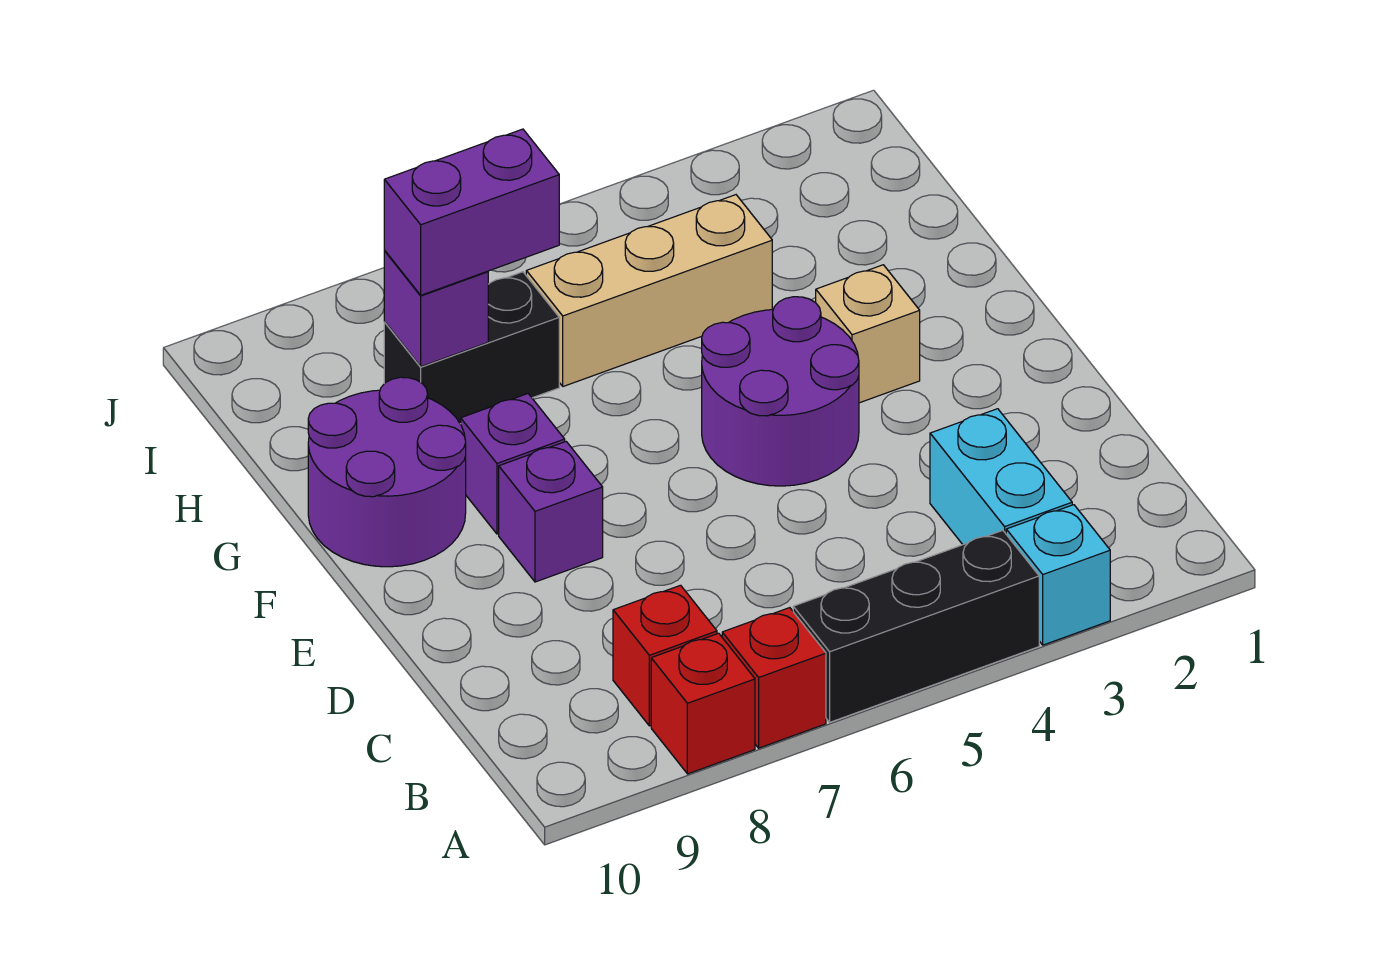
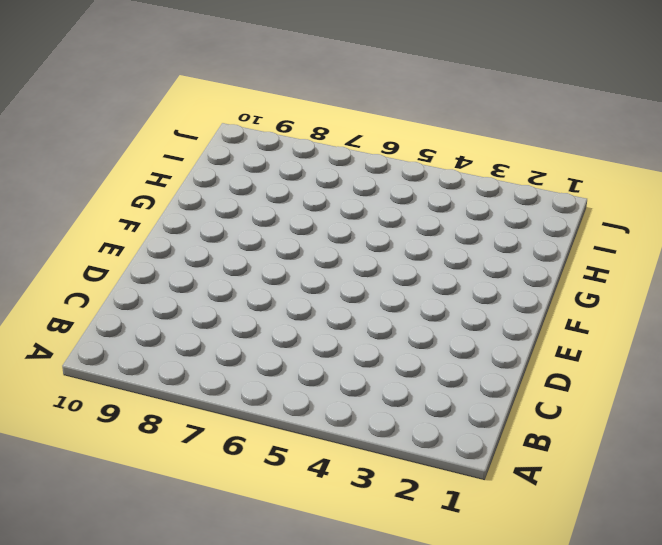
none -> cyan 1x1 brick [1006,505,1110,645]
none -> black 1x3 brick [793,530,1039,722]
none -> red 1x1 brick [722,608,826,748]

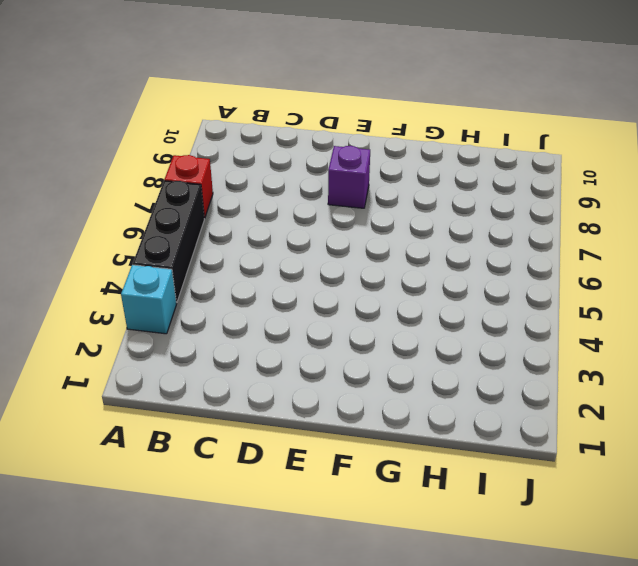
none -> red 1x1 brick [651,633,755,774]
none -> cyan 1x2 brick [930,409,1072,545]
none -> red 1x1 brick [613,585,717,726]

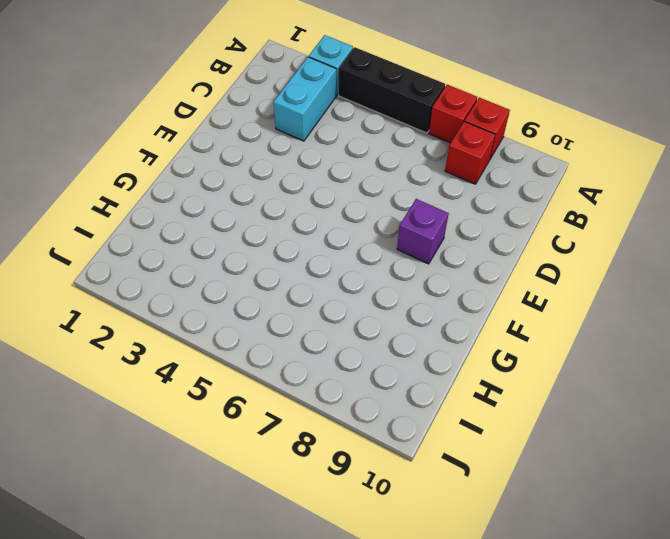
none -> purple 2x2 round brick [702,297,859,486]
none -> tan 1x1 brick [816,265,920,403]
none -> purple 1x1 brick [461,394,565,534]

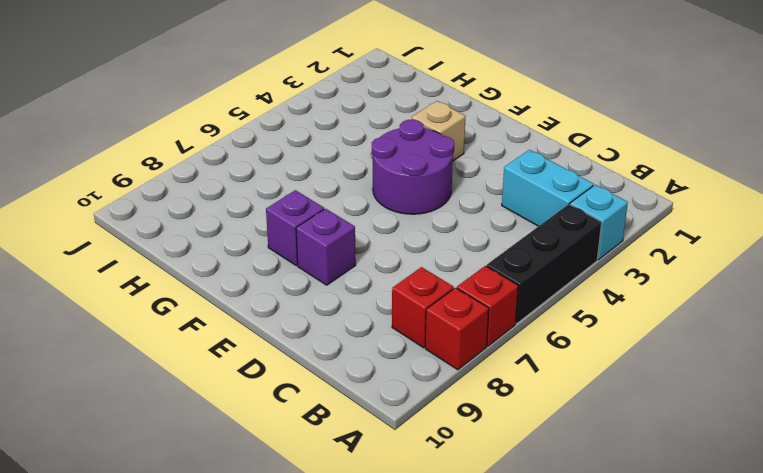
none -> purple 2x2 round brick [308,377,466,567]
none -> tan 1x3 brick [526,195,772,386]
none -> black 1x2 brick [384,272,559,424]

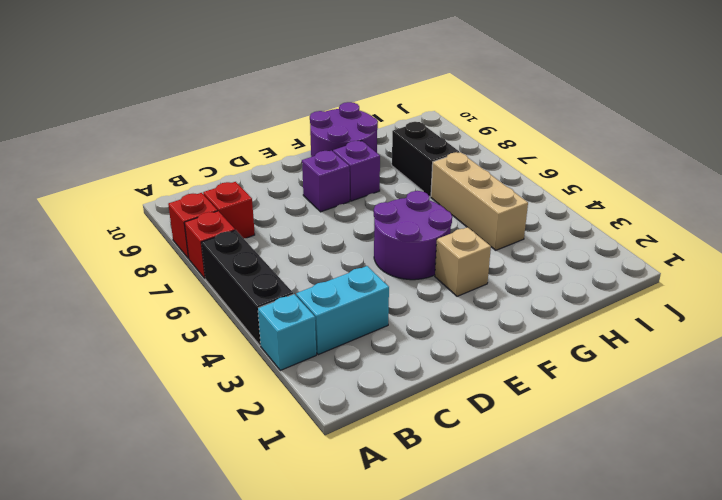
none -> purple 1x1 brick [384,251,488,367]
none -> purple 1x2 brick [384,129,559,295]

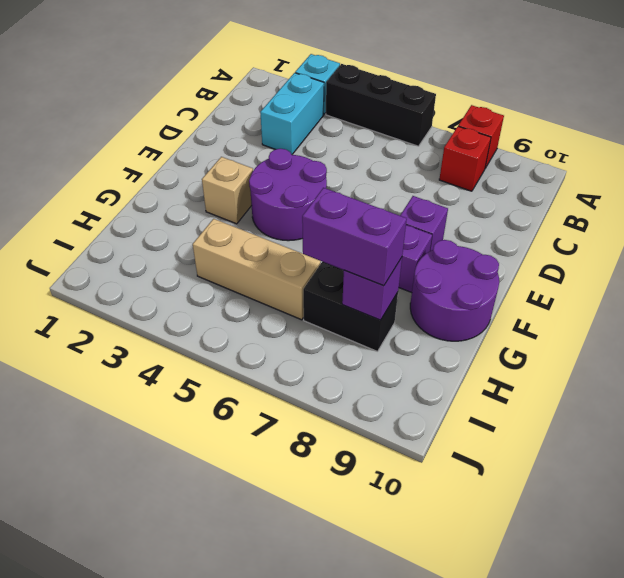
none -> red 1x1 brick [722,608,826,748]

